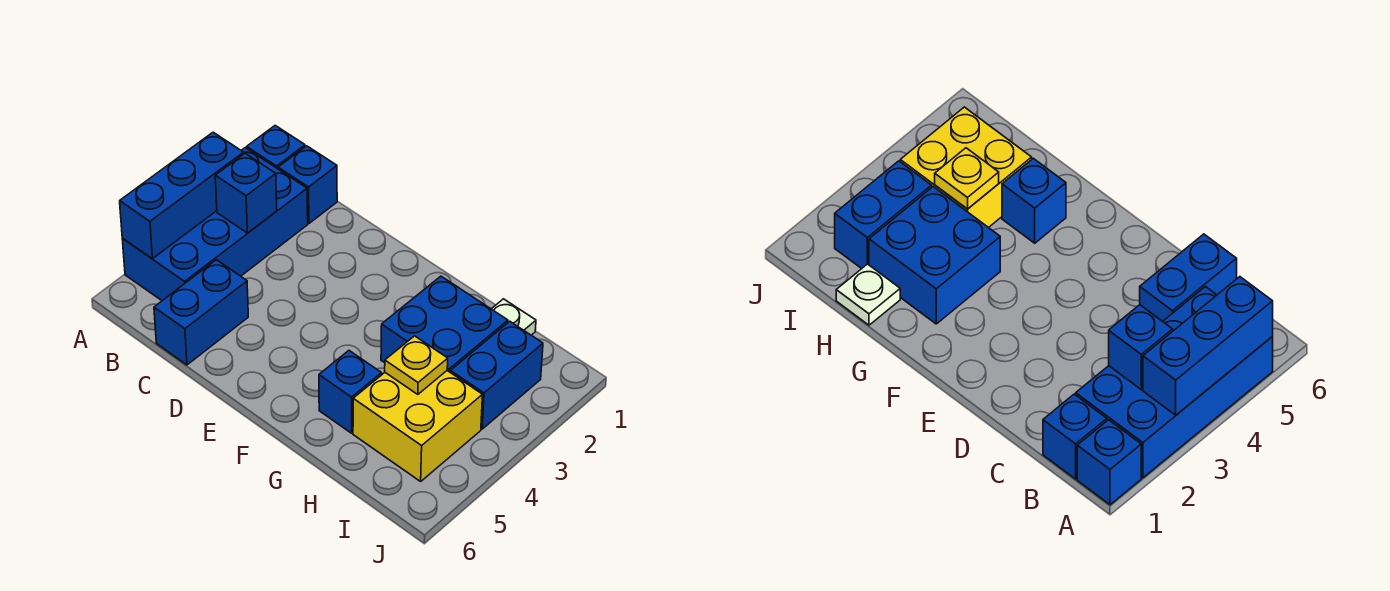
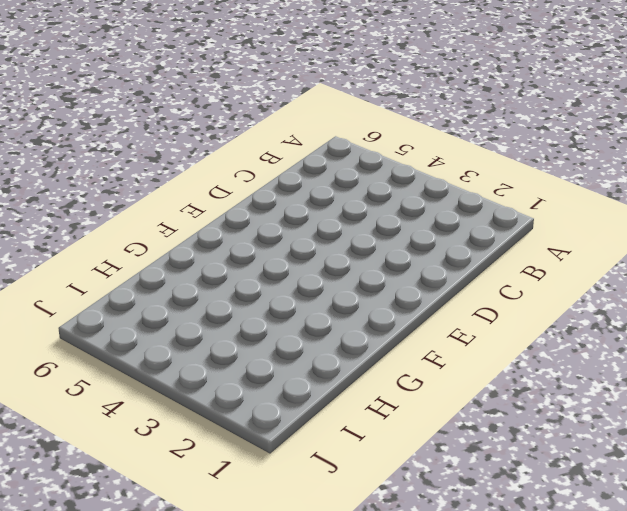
none -> blue 1x1 brick [247,126,305,169]
none -> blue 2x4 brick [122,148,308,301]
none -> blue 1x1 brick [278,146,337,223]

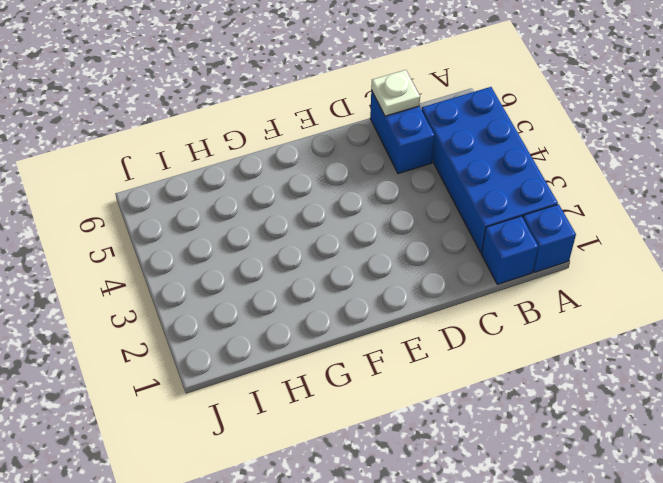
white 1x1 plate [371,70,420,116] -> white 1x1 plate moved to [492,299,536,335]
none -> blue 2x2 brick [381,276,508,372]
none -> blue 1x1 brick [319,351,382,433]
none -> yellow 2x2 brick [353,371,482,481]

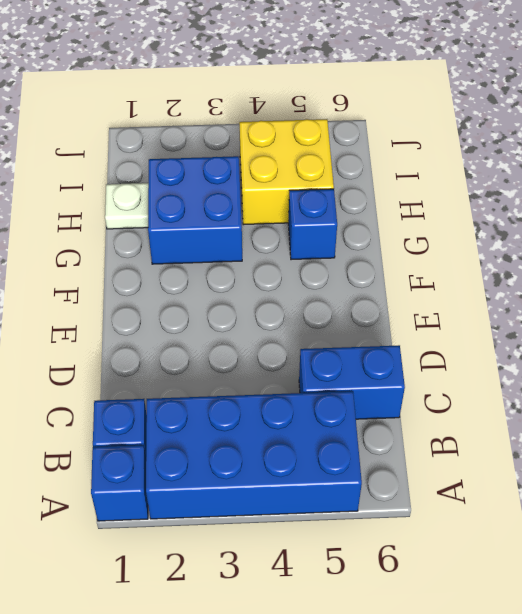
none -> blue 1x2 brick [450,321,543,429]
none -> blue 1x3 brick [120,132,244,259]
none -> blue 1x1 brick [215,153,277,233]

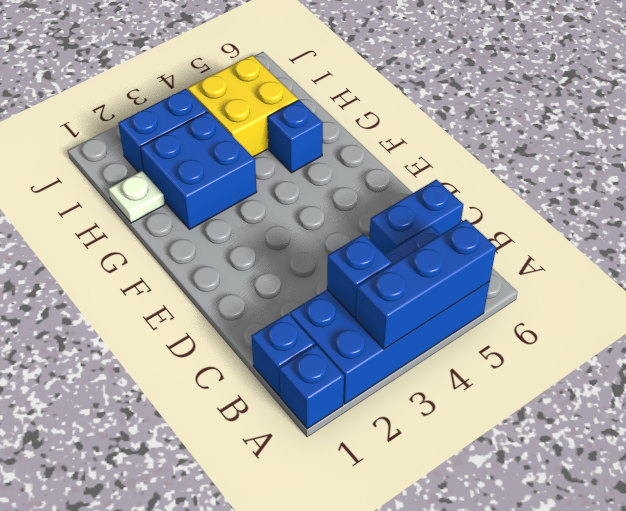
none -> yellow 1x1 plate [385,336,448,394]

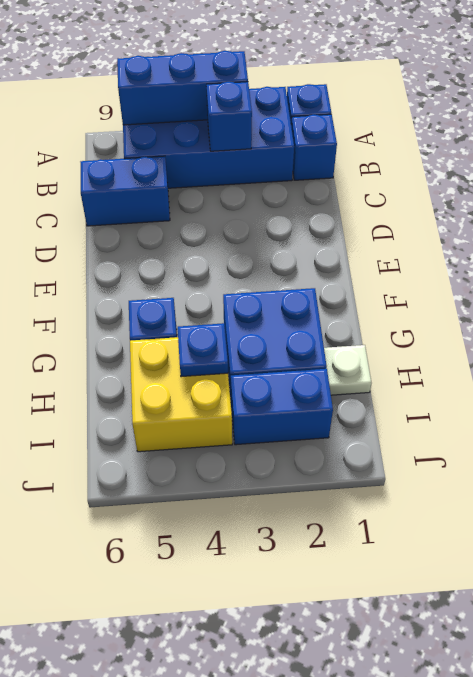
blue 1x1 plate [178,323,228,377] -> yellow 1x1 plate [385,336,448,394]

